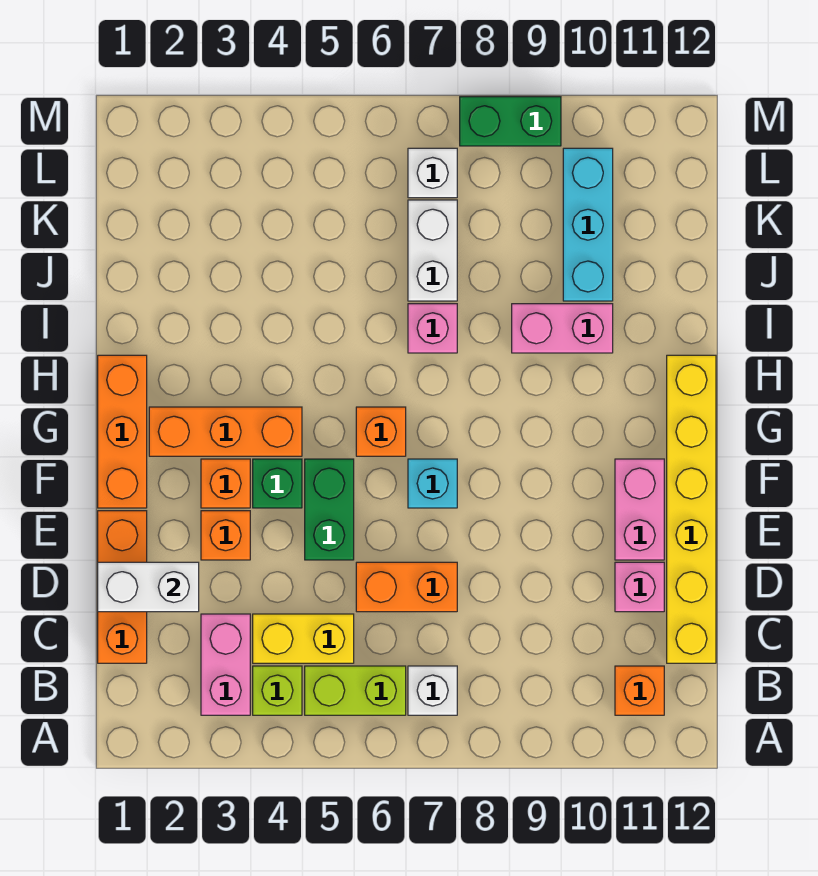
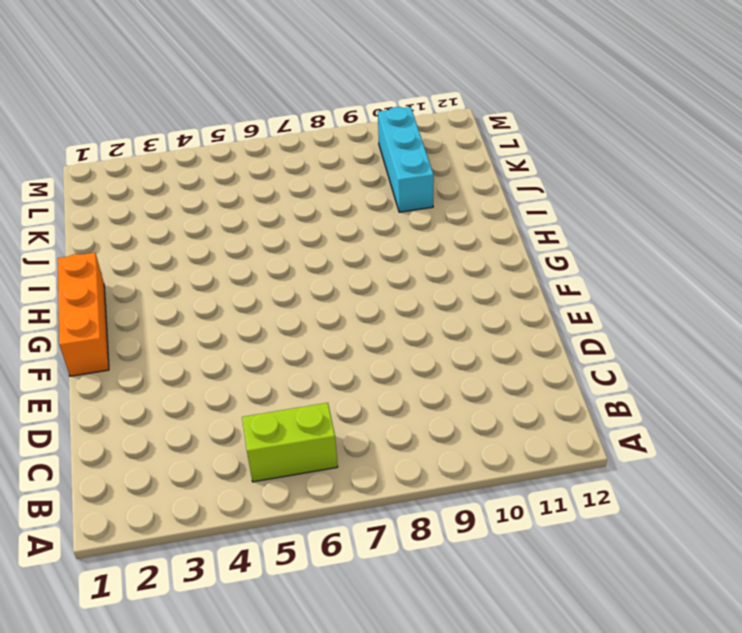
none -> pink 1x2 brick [201,614,250,715]
none -> lime 1x1 brick [253,666,302,715]
none -> white 1x1 brick [408,666,457,715]

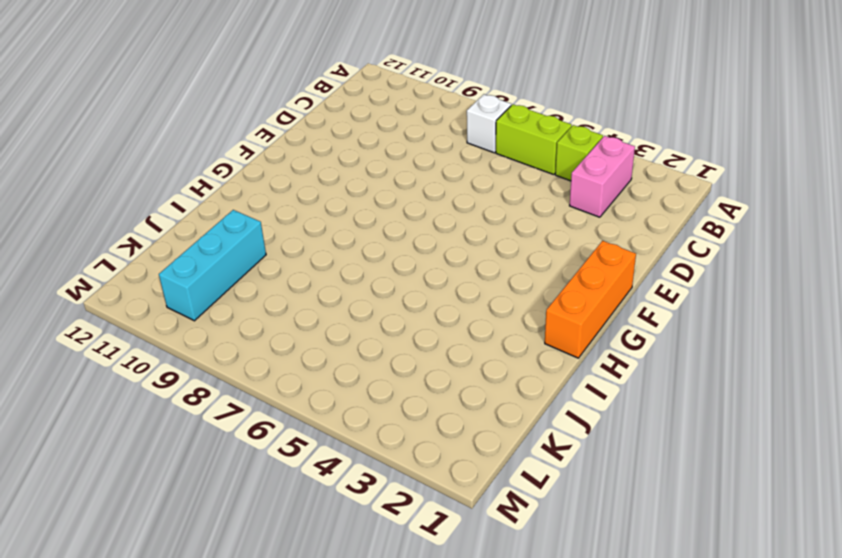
none -> orange 1x1 brick [615,666,664,715]
none -> orange 1x3 brick [98,511,147,663]
none -> yellow 1x2 brick [253,614,354,663]

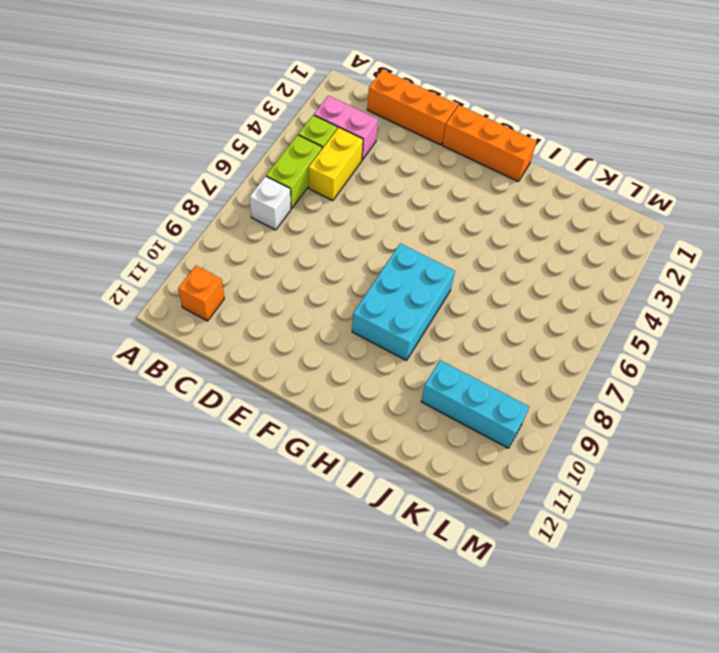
cyan 2x3 brick [352,244,455,360] -> none
none -> yellow 1x6 brick [667,355,716,663]
none -> orange 1x2 brick [356,562,457,612]
none -> pink 1x1 brick [615,562,664,612]

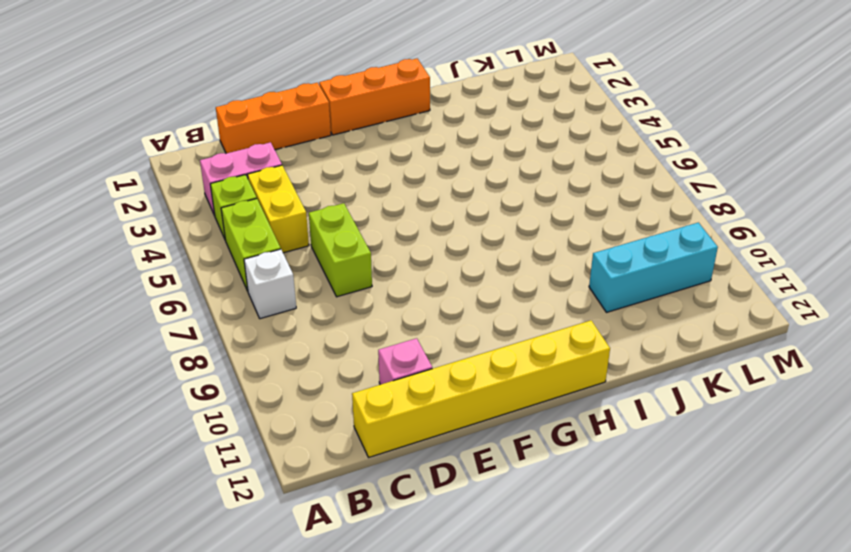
lime 1x2 brick [309,203,372,297] -> orange 1x2 brick [356,562,457,612]
none -> orange 1x1 brick [615,666,664,715]
none -> orange 1x1 brick [201,511,250,560]
none -> green 1x2 brick [305,459,354,560]

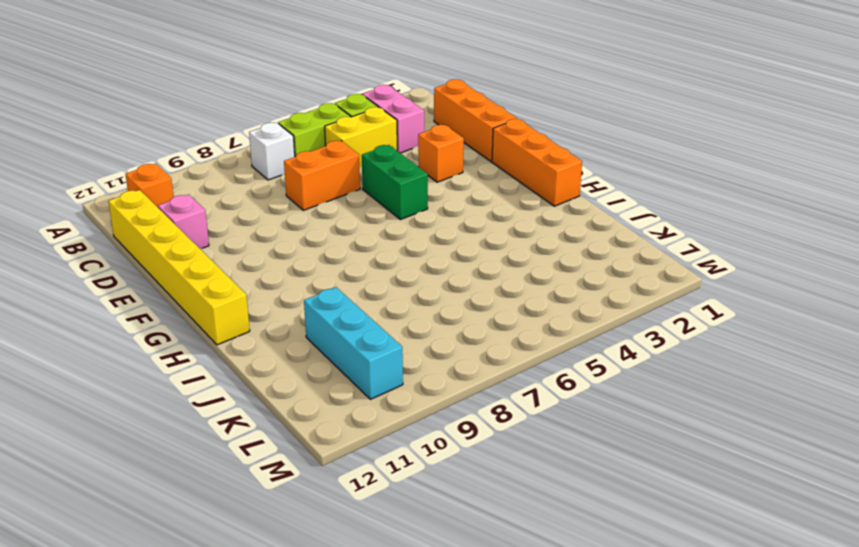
none -> pink 1x2 brick [615,459,664,560]
none -> orange 1x1 brick [201,459,250,508]
none -> green 1x1 brick [253,459,302,508]

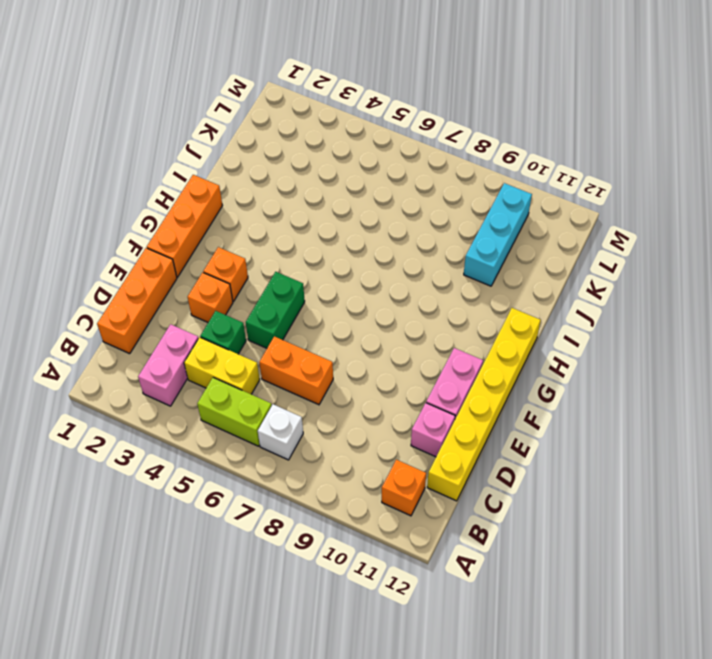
green 1x1 brick [200,311,246,354] -> green 1x1 brick moved to [253,459,302,508]
none -> lime 1x1 brick [253,666,302,715]
none -> cyan 1x1 brick [408,459,457,508]
none -> orange 1x3 brick [149,407,302,456]

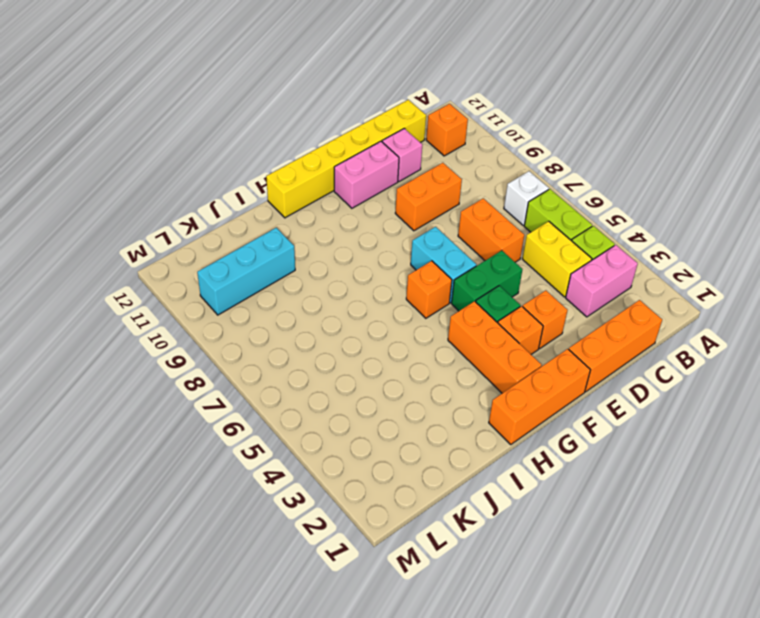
orange 1x2 brick [395,163,462,231] -> none
cyan 1x2 brick [411,227,476,303] -> cyan 1x1 brick [408,459,457,508]
none -> pink 1x1 brick [408,304,457,353]
none -> pink 1x2 brick [512,304,613,353]
none -> white 1x2 brick [408,200,457,301]

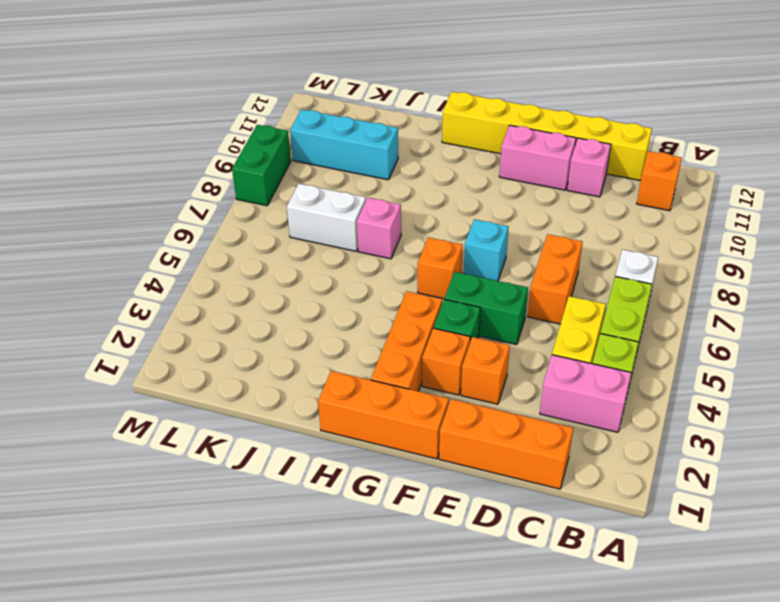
none -> pink 1x2 brick [512,304,613,353]
none -> white 1x1 brick [408,148,457,198]
none -> white 1x2 brick [98,562,199,612]

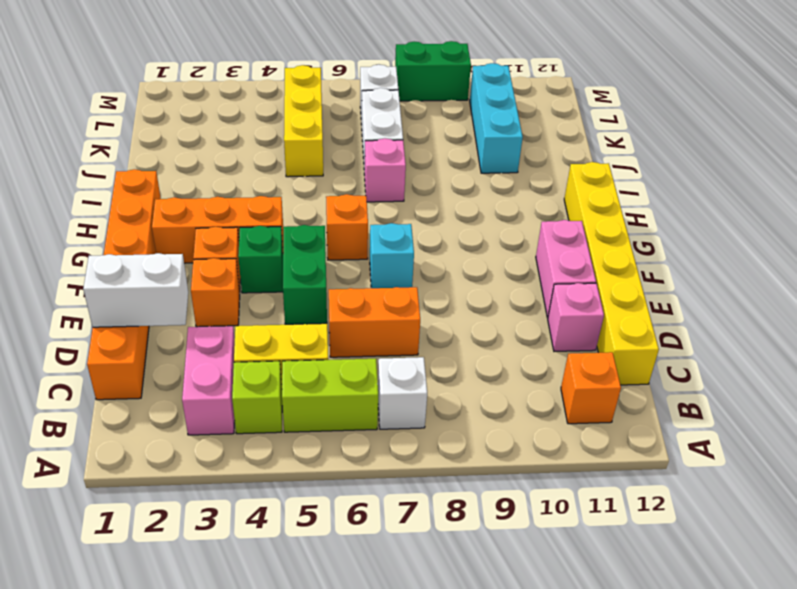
yellow 1x3 brick [284,65,323,177] -> none
none -> pink 1x2 brick [512,304,613,353]

